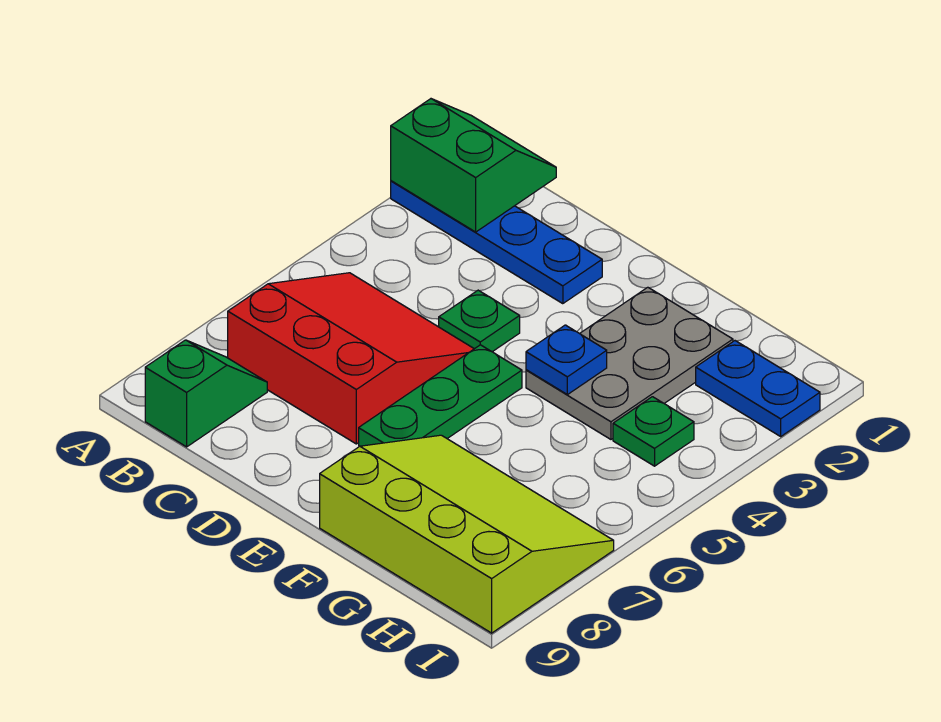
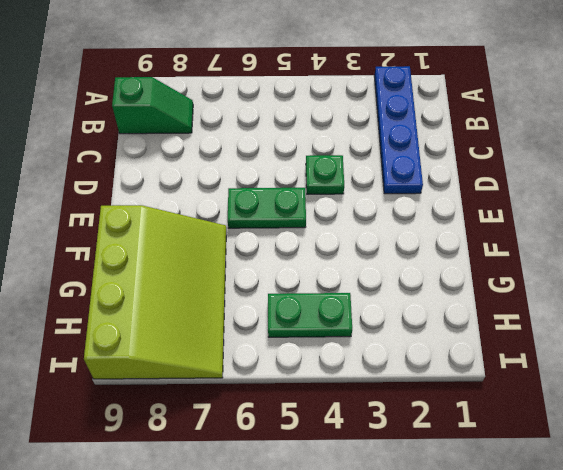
green 1x2 plate [228,188,306,228] -> green 1x3 plate [359,345,522,446]
green 1x2 plate [268,293,352,337] -> green 1x1 plate [613,397,694,466]
none -> red 3x3 slope [228,273,474,444]
none -> grey 2x3 plate [526,287,733,439]

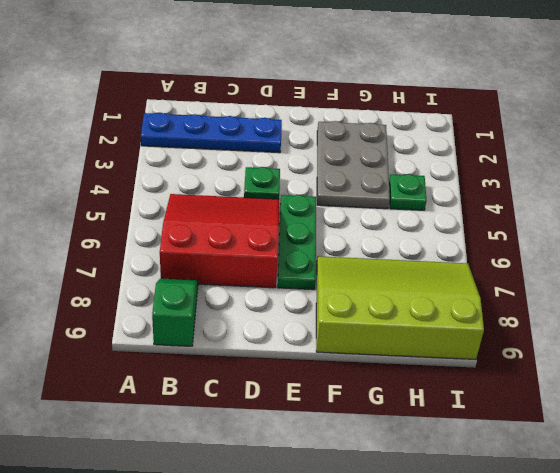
none -> blue 1x2 plate [696,341,820,436]
none -> green 2x2 slope [391,99,556,232]

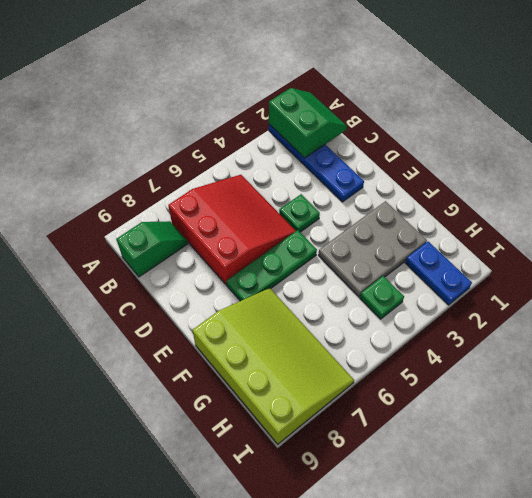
none -> blue 1x1 plate [526,325,607,395]

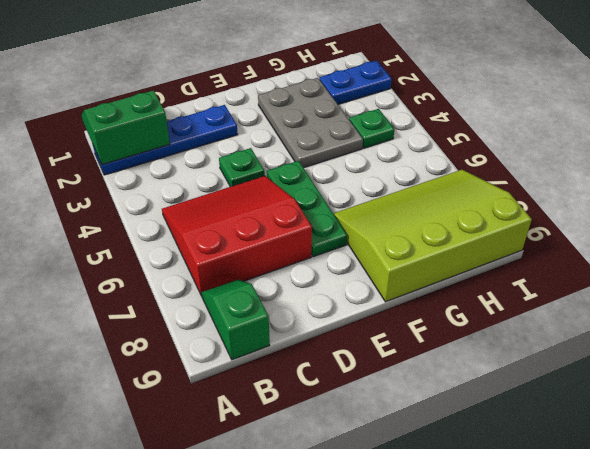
none -> blue 1x1 plate [526,325,607,395]

